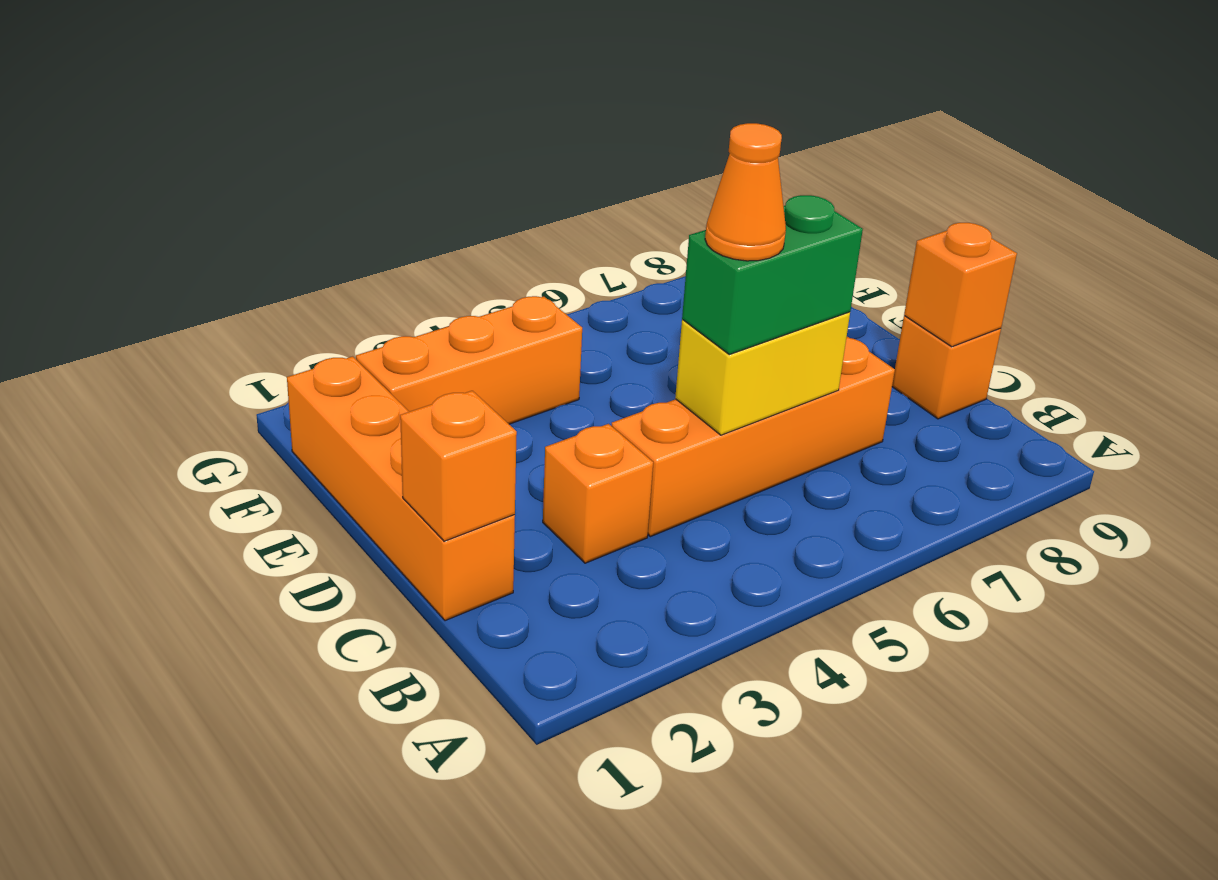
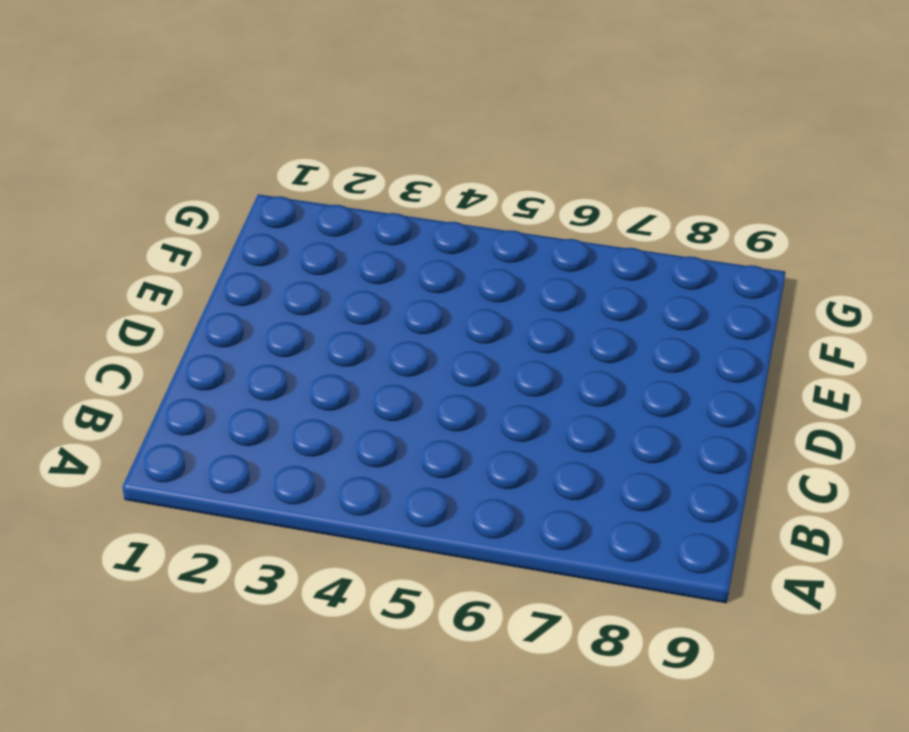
none -> orange 1x4 brick [287,356,515,621]
none -> orange 1x1 brick [543,424,653,563]

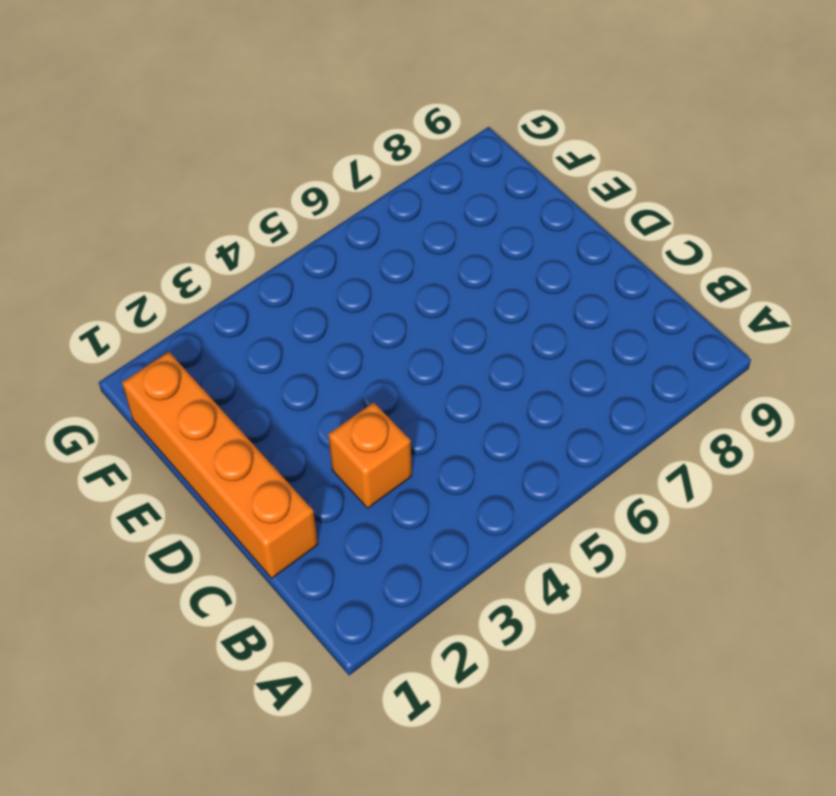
none -> orange 1x4 brick [611,337,895,537]
none -> orange 1x1 brick [892,316,1001,419]

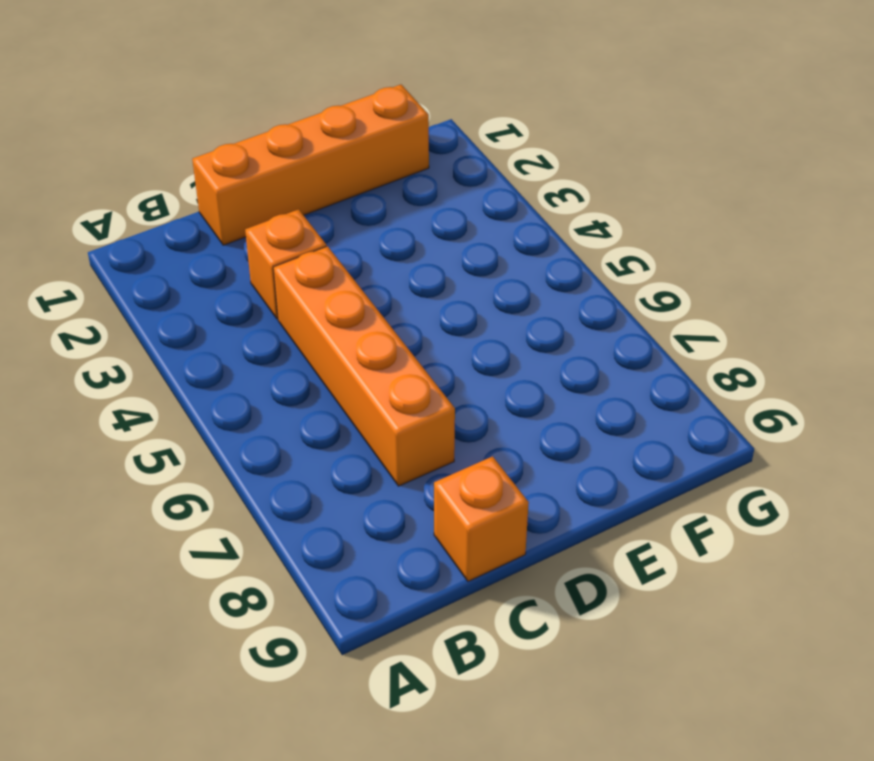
none -> orange 1x3 brick [356,296,582,424]
none -> orange 1x1 brick [400,391,517,541]

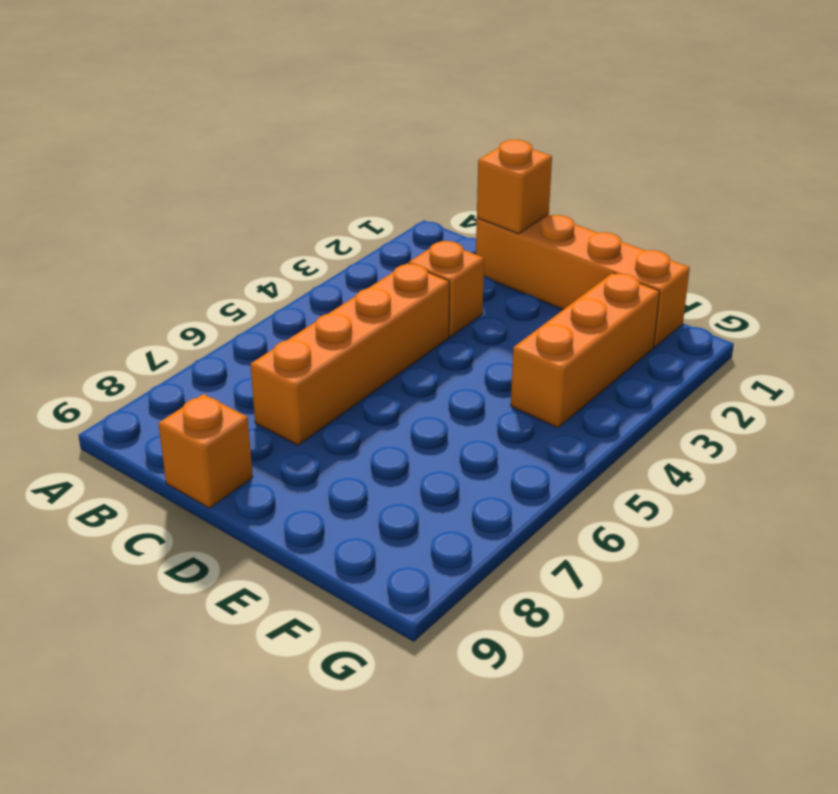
none -> yellow 1x2 brick [675,312,850,435]
none -> orange 1x1 brick [904,223,1017,347]

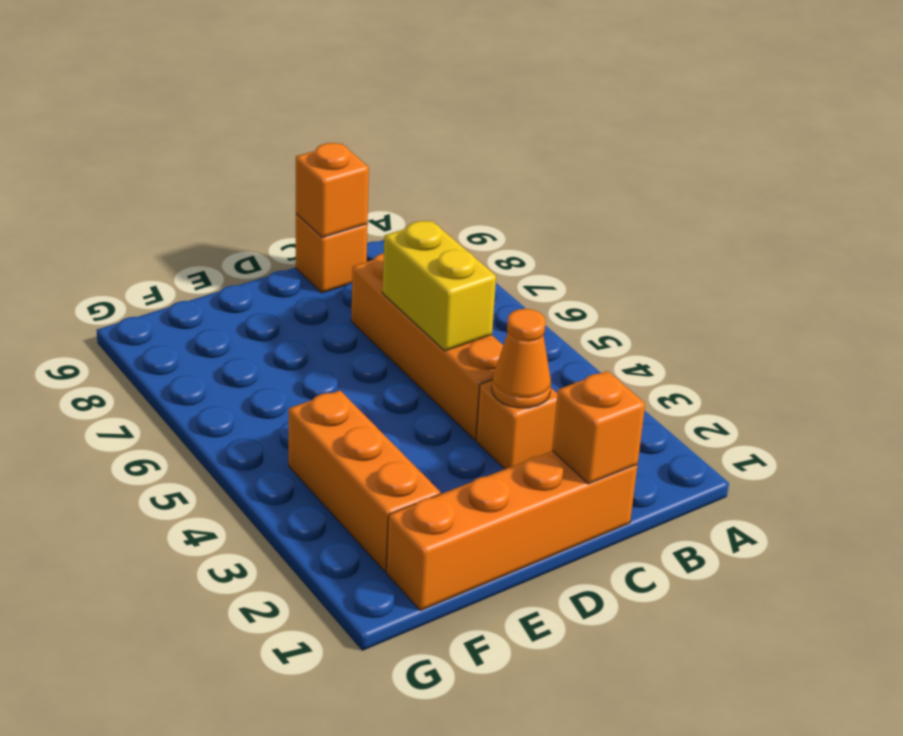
orange 1x1 cone [492,309,551,408] -> orange 1x1 cone moved to [705,123,786,261]
none -> green 1x2 brick [682,195,863,355]

